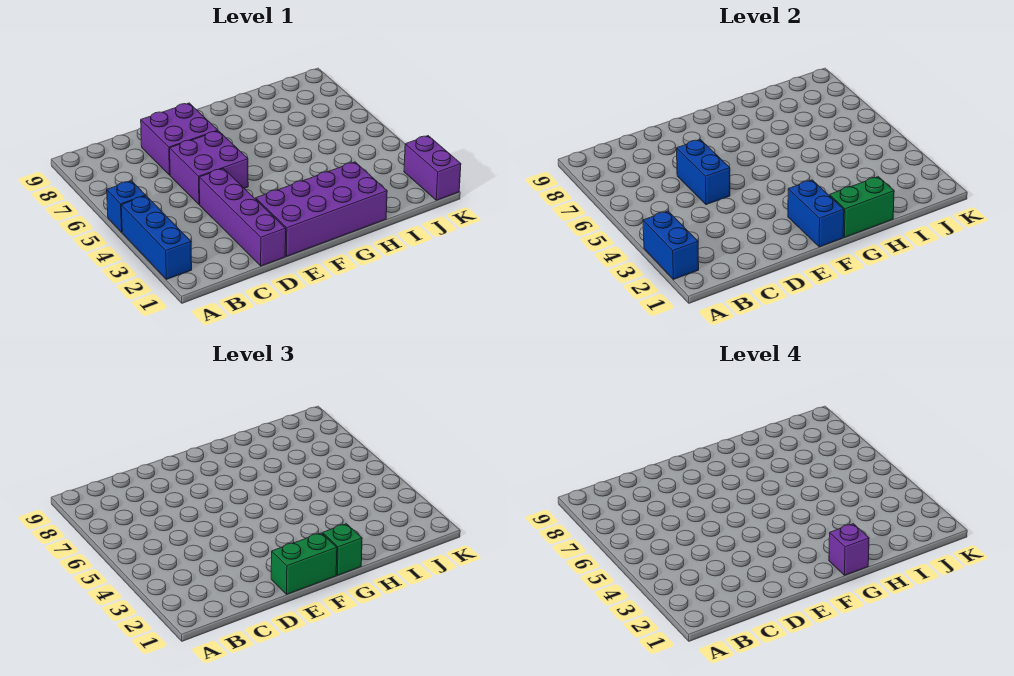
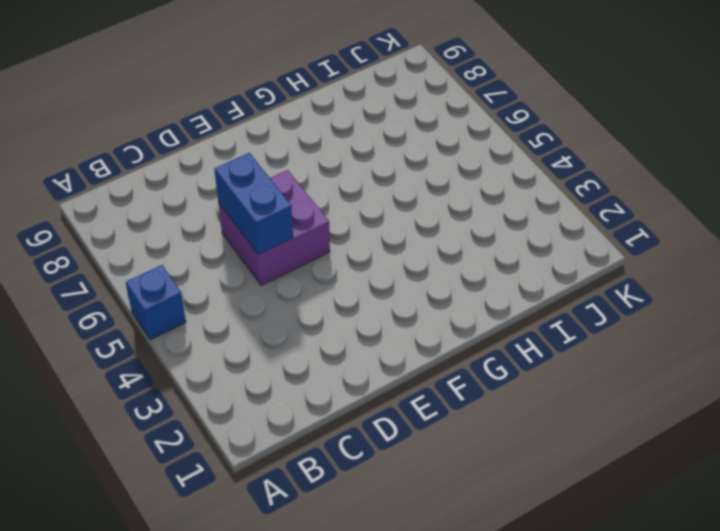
none -> blue 1x3 brick [121,196,192,279]
none -> purple 1x4 brick [199,169,286,266]
none -> purple 2x2 brick [141,103,218,175]

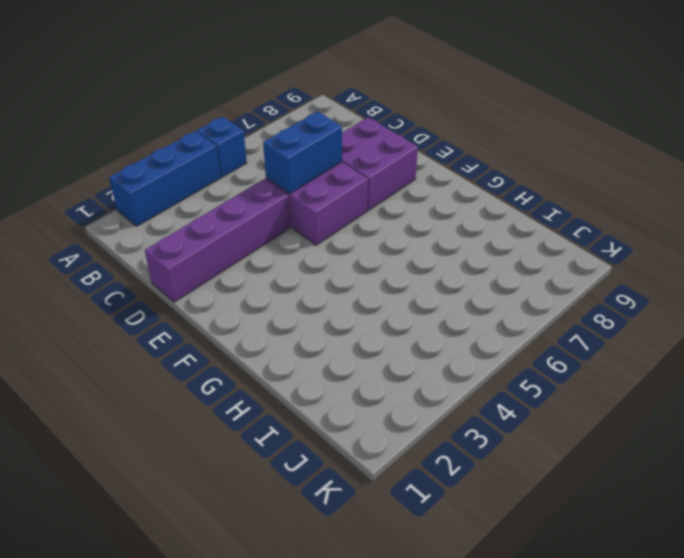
none -> purple 2x4 brick [256,162,387,256]
none -> purple 1x2 brick [404,136,461,200]
none -> blue 1x2 brick [643,211,699,279]

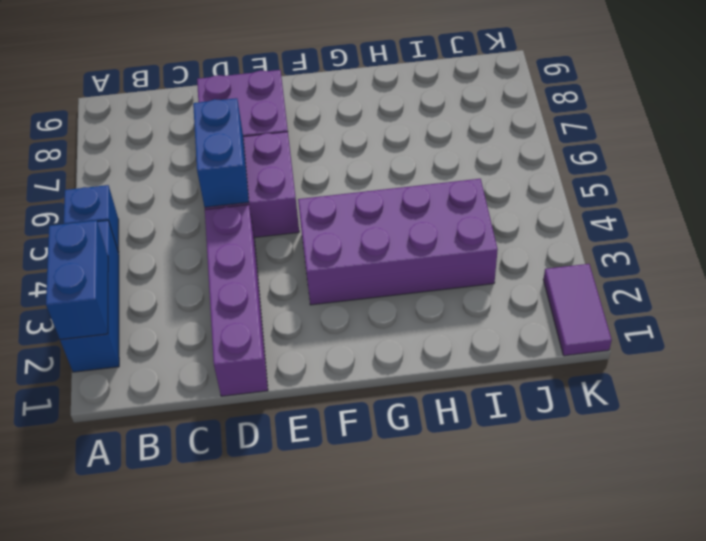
purple 2x4 brick [298,179,498,305] -> purple 2x4 brick moved to [256,162,387,256]
purple 1x2 tile [543,264,612,356] -> purple 1x2 brick [404,136,461,200]
none -> blue 1x2 brick [788,180,844,247]
none -> green 1x2 brick [830,177,894,237]
none -> green 1x2 brick [271,533,337,594]

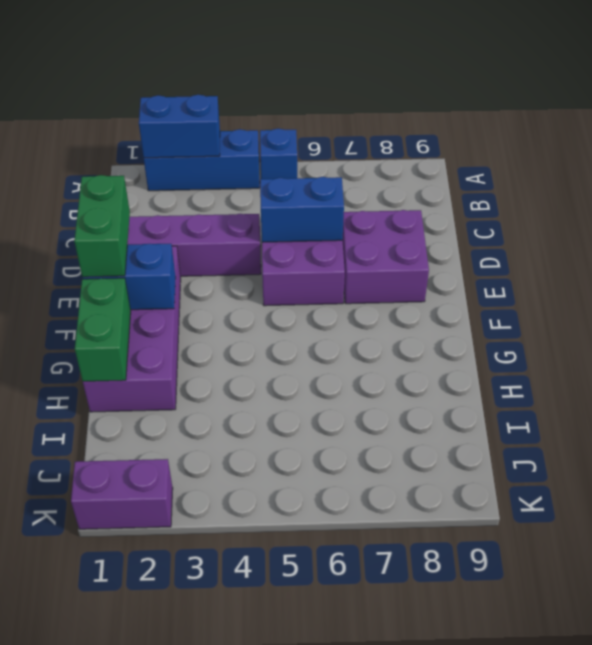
none -> green 1x1 brick [323,524,362,575]
none -> purple 1x1 brick [829,524,869,575]

